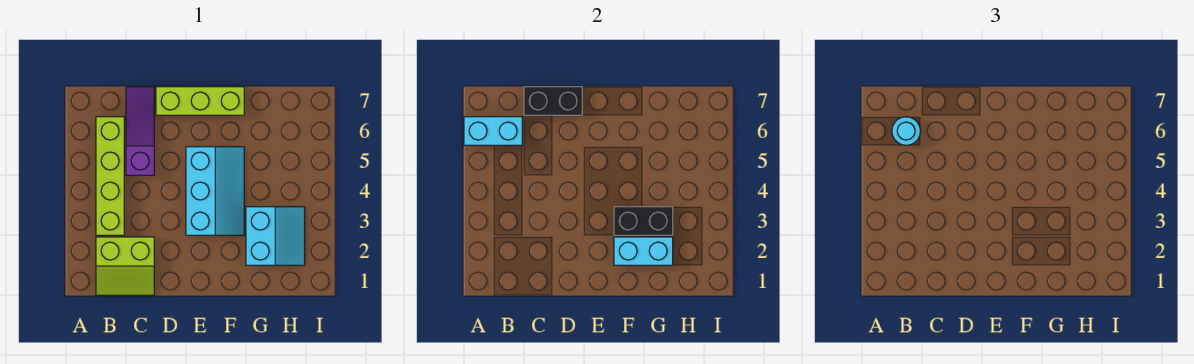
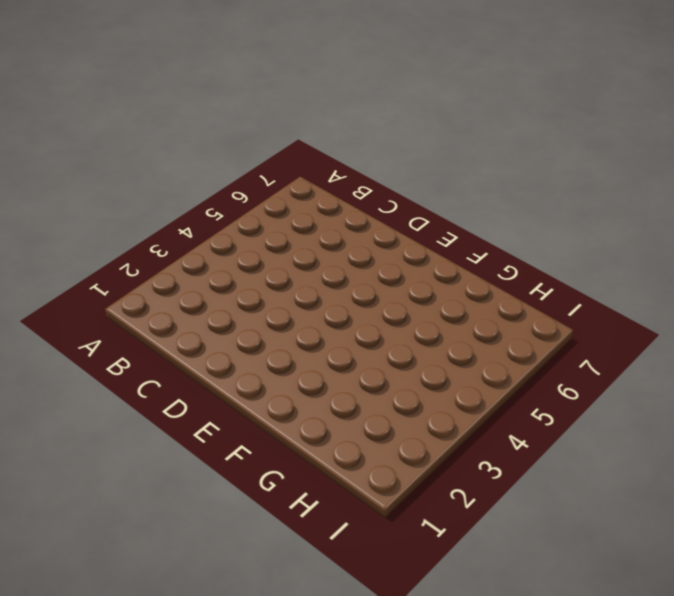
none -> lime 2x2 slope [96,237,154,295]
none -> lime 1x4 brick [96,117,124,235]

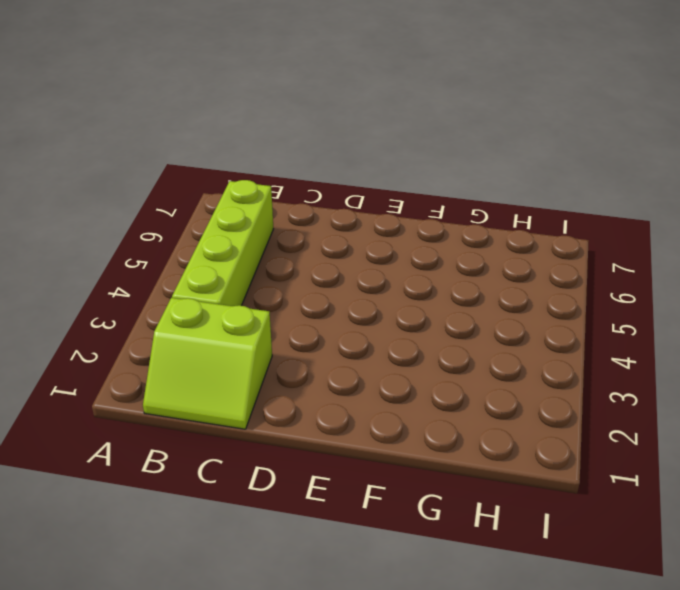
none -> purple 1x3 slope [126,87,154,175]
none -> lime 1x3 brick [156,87,244,115]

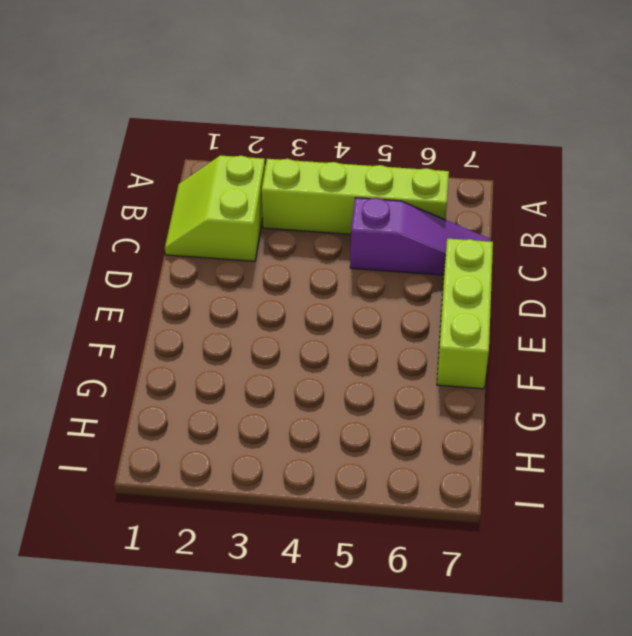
none -> cyan 2x3 slope [186,147,244,235]
none -> cyan 2x2 slope [246,207,305,265]

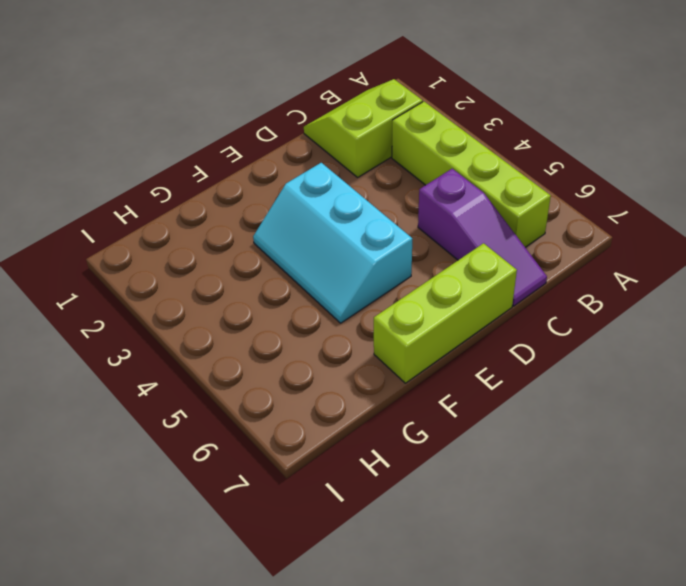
none -> cyan 2x2 slope [246,207,305,265]
none -> cyan 1x2 brick [464,117,522,145]

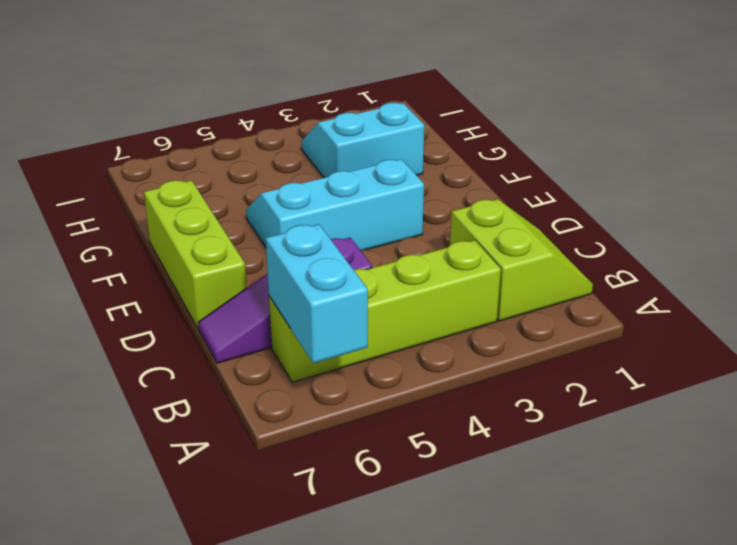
none -> black 1x2 brick [524,87,582,115]
none -> cyan 1x2 brick [614,237,673,265]

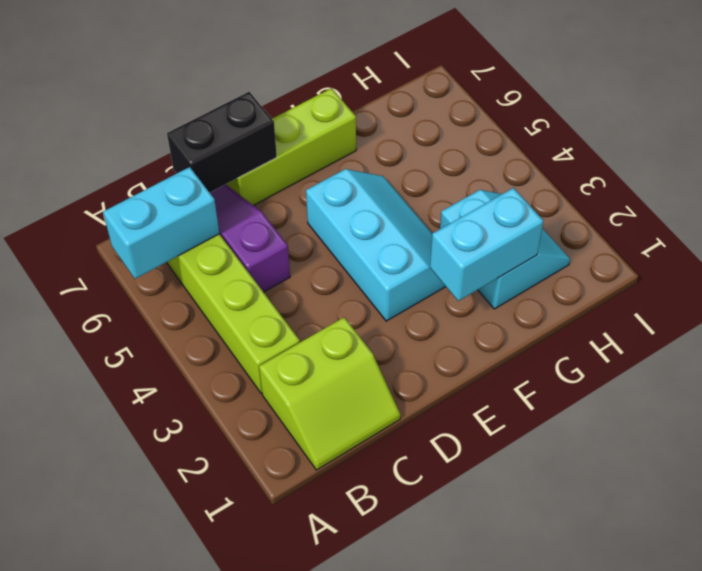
none -> black 1x2 brick [614,207,673,235]
none -> cyan 1x1 round brick [892,117,920,145]

